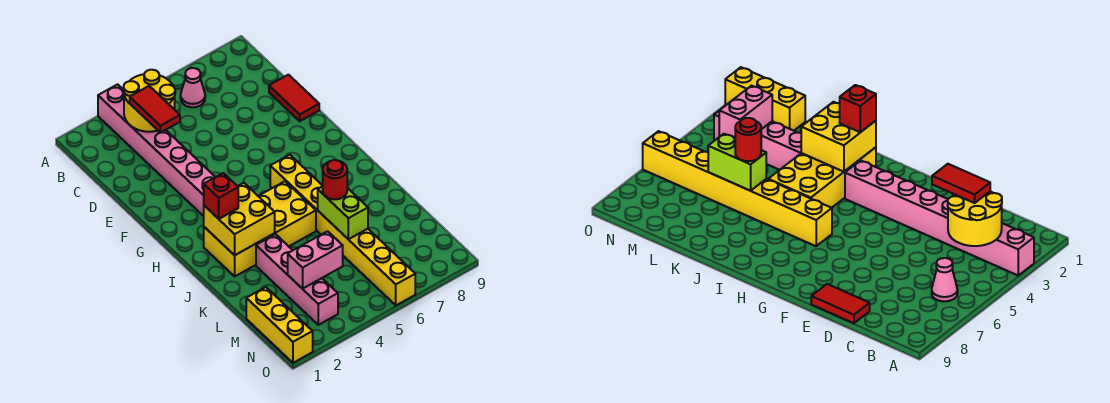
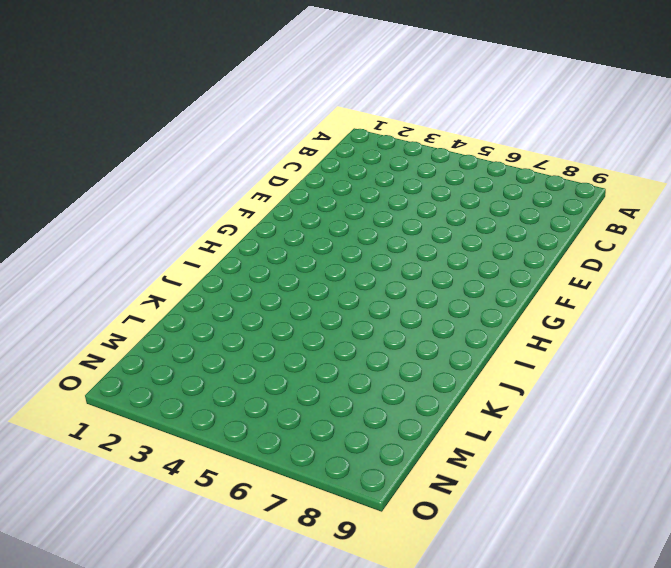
none -> pink 1x8 brick [98,84,215,216]
none -> pink 1x1 cone [181,68,205,107]
none -> red 1x2 tile [269,75,319,121]

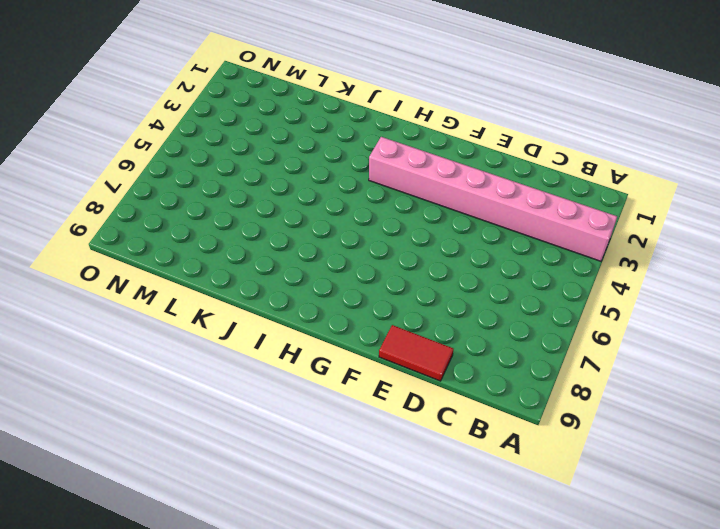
none -> pink 1x1 cone [181,68,205,107]
none -> yellow 1x8 brick [270,155,415,305]
none -> yellow 2x4 brick [204,181,316,276]

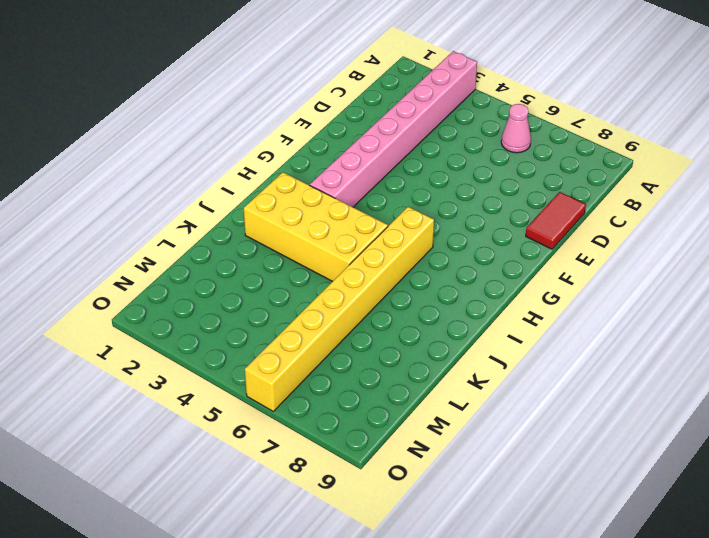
none -> pink 1x4 brick [256,234,338,325]
none -> yellow 1x3 brick [246,287,313,363]
none -> yellow 2x2 round brick [123,70,175,132]

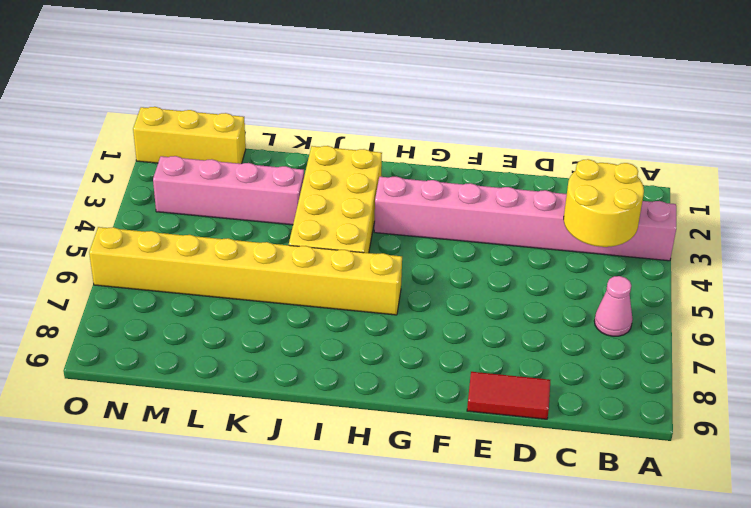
none -> yellow 2x2 brick [204,183,275,255]
none -> lime 1x2 brick [318,186,368,239]
none -> pink 1x2 brick [288,231,343,289]

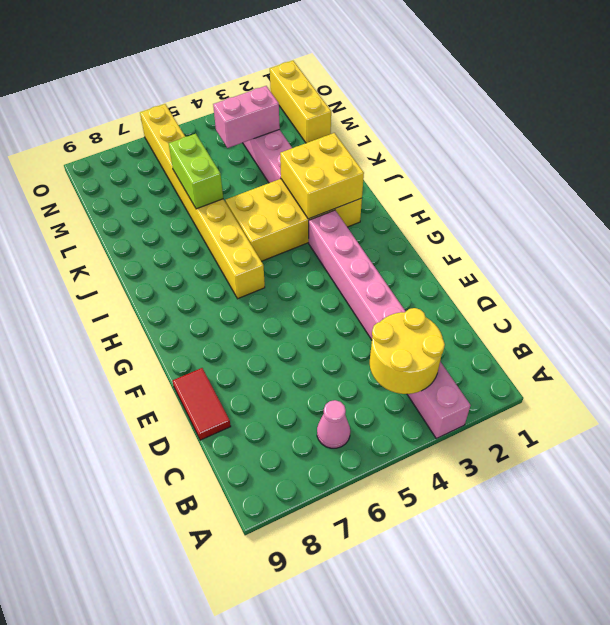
none -> red 1x2 tile [130,86,180,133]
none -> red 1x1 brick [204,173,238,219]
none -> red 1x1 round brick [323,160,347,199]

